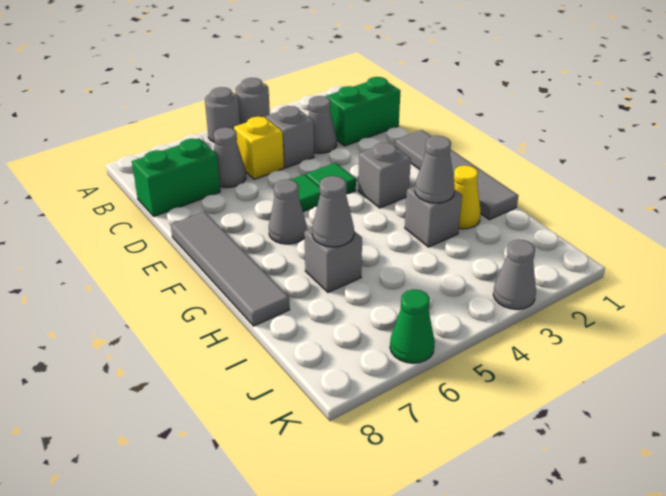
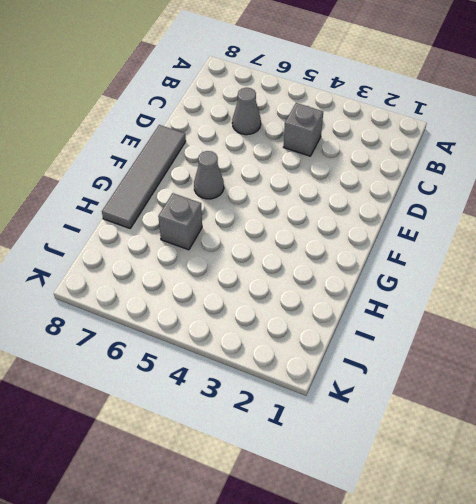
none -> grey 1x1 round brick [236,78,270,124]
none -> grey 1x1 round brick [205,87,240,142]
none -> green 1x2 brick [326,77,400,146]

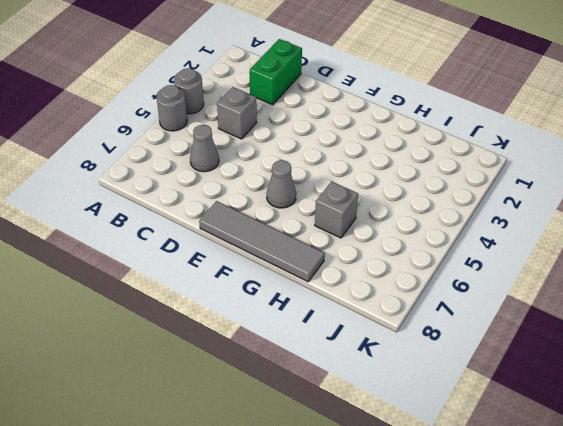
none -> grey 1x1 cone [308,96,337,153]
none -> yellow 1x1 brick [234,117,284,179]
none -> green 1x2 brick [132,138,220,216]

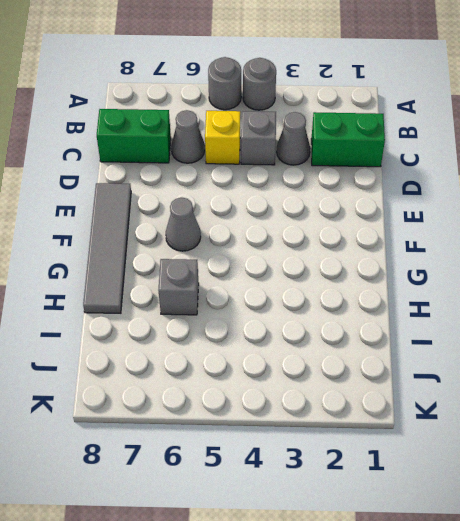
none -> grey 1x4 tile [395,130,518,220]
none -> green 1x1 tile [306,163,356,194]
none -> green 1x1 tile [290,174,320,212]

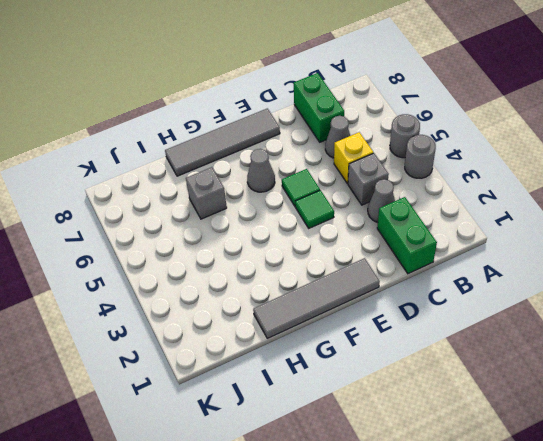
none -> grey 1x1 brick [358,142,411,208]
none -> yellow 1x1 cone [454,165,481,229]
none -> grey 1x1 brick [405,186,462,247]

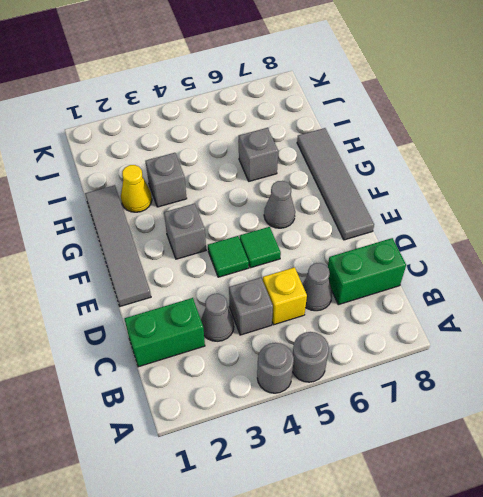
none -> grey 1x1 cone [493,240,536,309]
none -> green 1x1 cone [390,289,435,363]
none -> grey 1x1 cone [415,136,455,203]

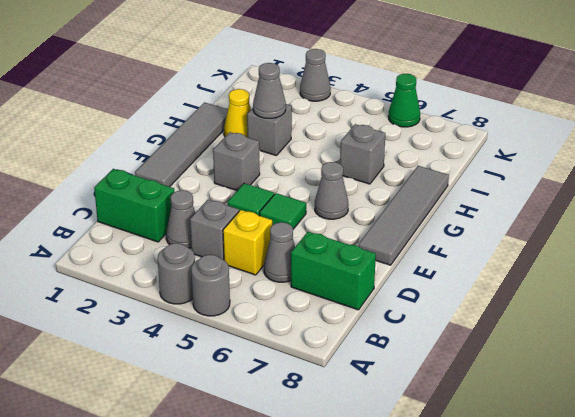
none -> grey 1x1 cone [312,176,354,247]

